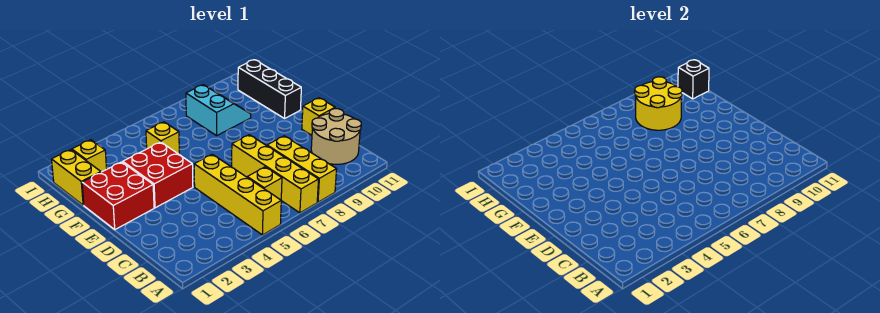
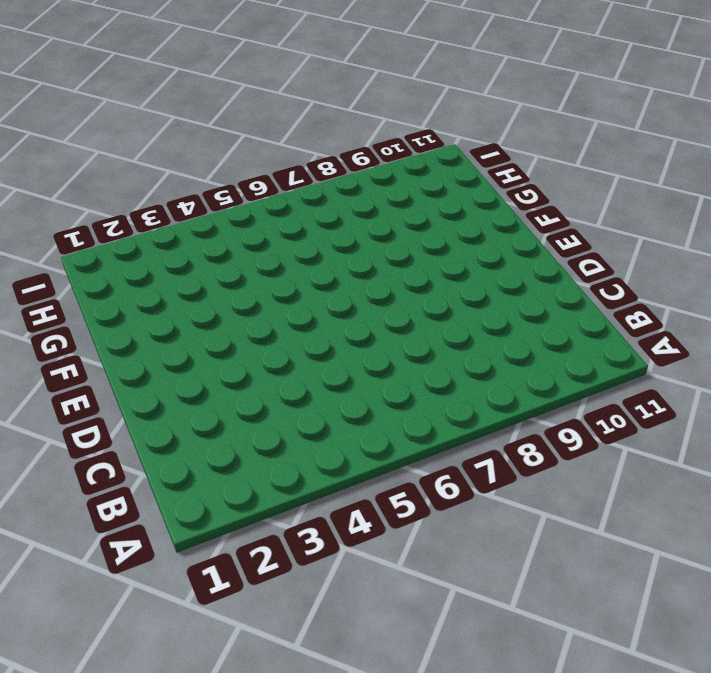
none -> yellow 1x4 brick [194,154,281,235]
none -> yellow 1x4 brick [232,135,319,213]
none -> yellow 1x3 brick [267,136,337,202]

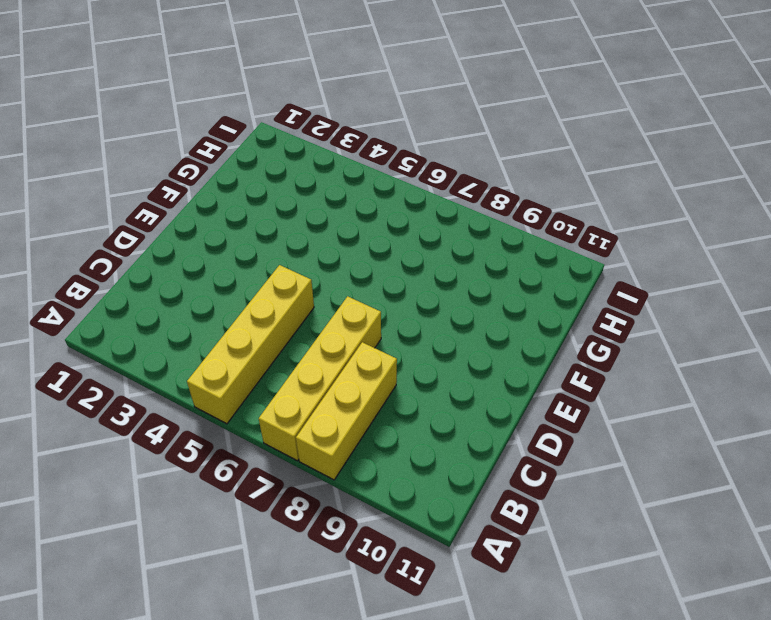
none -> yellow 1x1 brick [247,167,282,200]
none -> tan 2x2 round brick [311,109,361,164]
none -> yellow 1x1 brick [302,98,335,135]

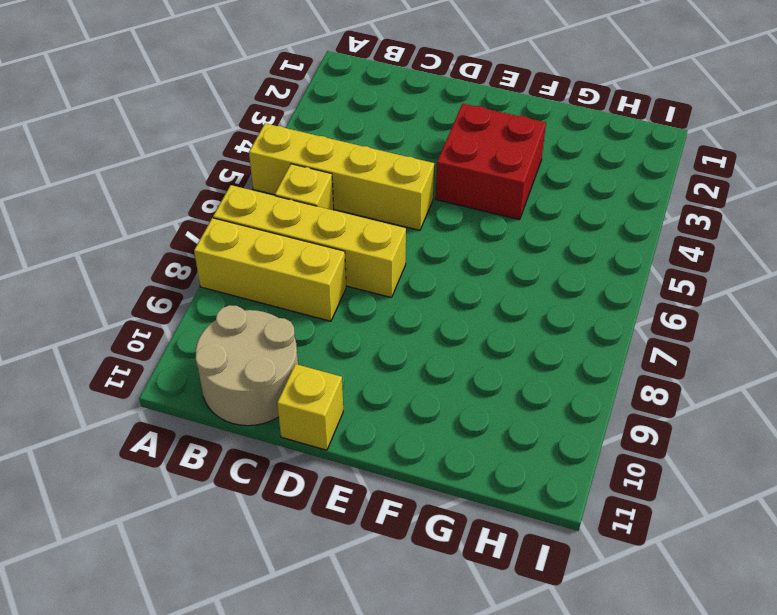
none -> red 2x2 brick [82,162,154,229]
none -> black 1x3 brick [238,60,301,118]
none -> yellow 1x2 brick [52,150,101,205]

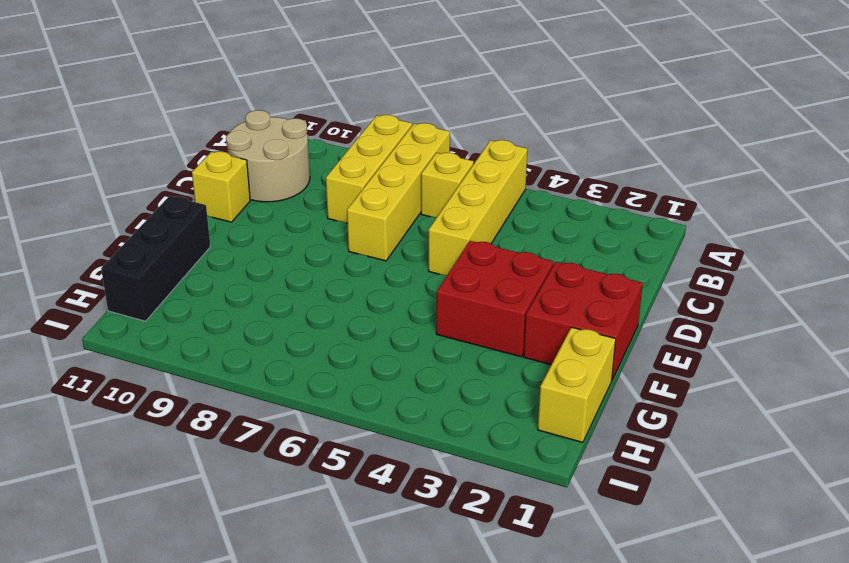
none -> yellow 1x1 brick [146,122,179,154]
none -> cyan 2x2 slope [186,85,251,136]
none -> yellow 1x1 brick [72,140,107,172]

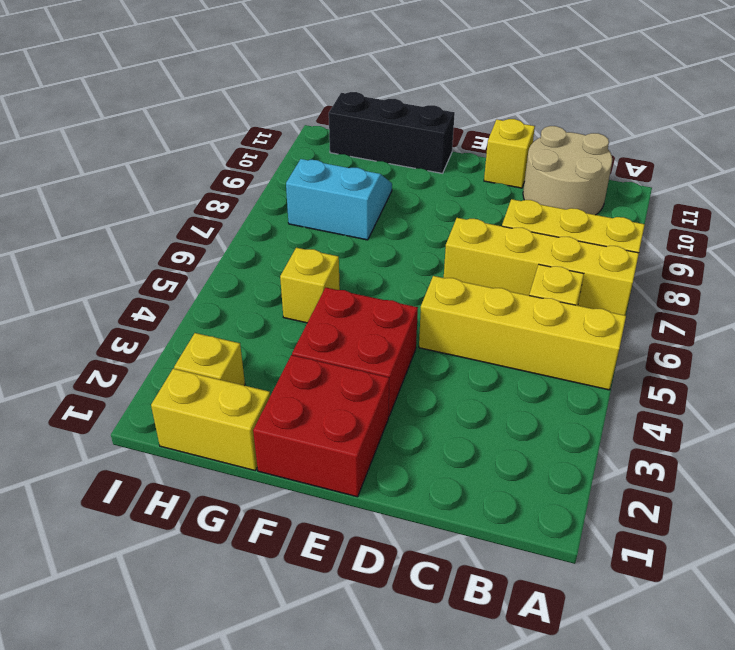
none -> yellow 2x2 round brick [635,77,682,130]
none -> black 1x1 brick [678,60,709,99]

